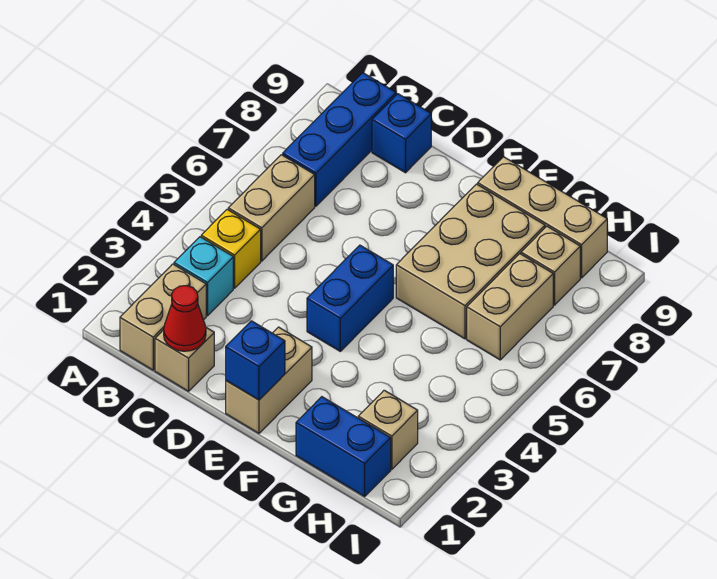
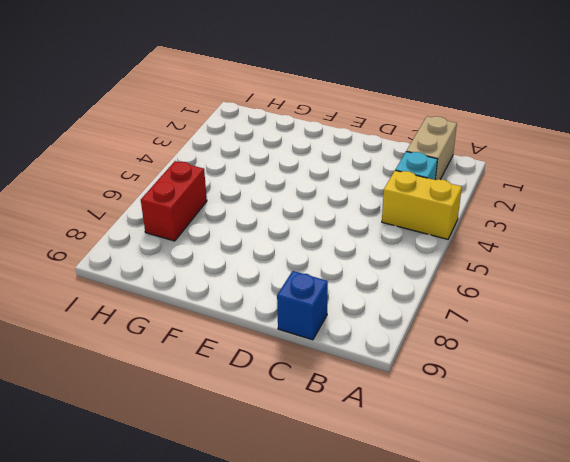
yellow 1x2 brick [382,170,462,239] -> yellow 1x1 brick [201,209,261,288]
red 1x2 brick [141,161,207,241] -> tan 1x2 brick [467,254,553,360]
none -> tan 1x2 brick [228,155,315,261]
none -> blue 1x3 brick [283,73,396,206]
none -> tan 1x1 brick [155,328,214,391]

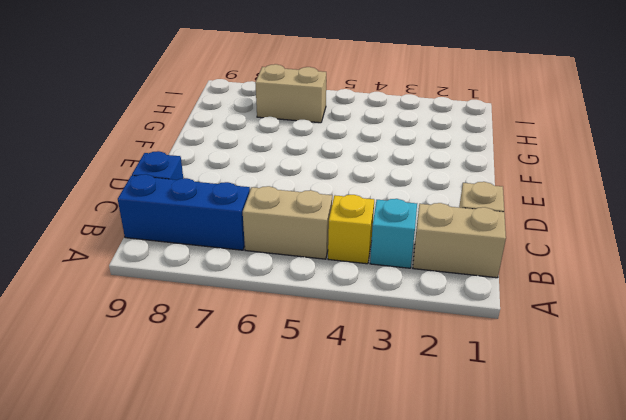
none -> tan 1x2 brick [226,327,312,433]
none -> blue 1x2 brick [307,245,393,351]
none -> tan 2x3 brick [396,184,545,339]

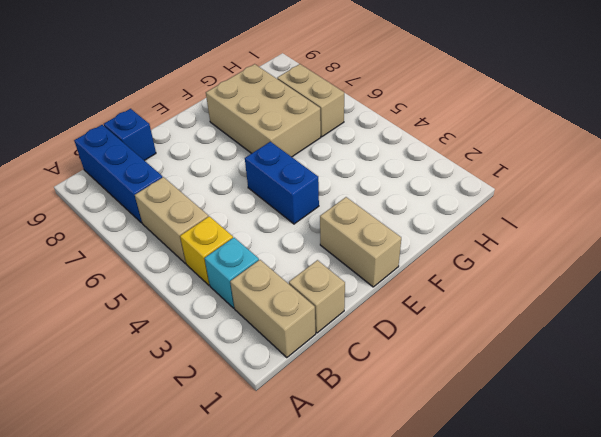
none -> tan 1x3 brick [478,157,607,278]
none -> blue 1x2 brick [296,397,391,497]
none -> tan 1x1 brick [358,390,418,469]

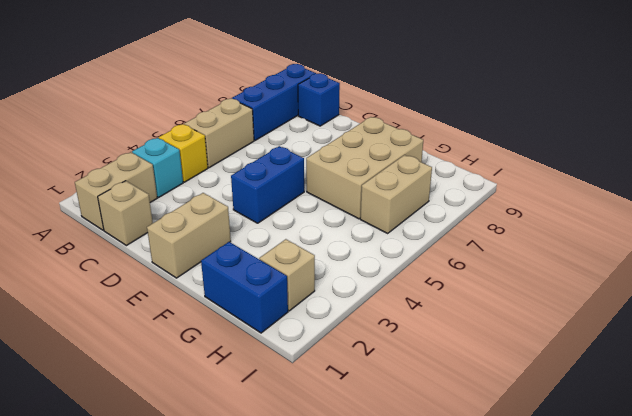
none -> tan 1x3 brick [478,157,607,278]
none -> tan 1x1 brick [521,226,580,305]
none -> red 1x1 cone [164,286,206,351]

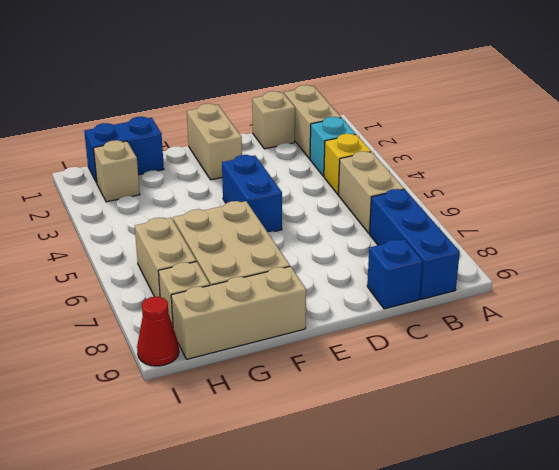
red 1x1 cone [137,297,179,366] -> red 1x1 cone moved to [164,286,206,351]
none -> blue 1x1 brick [226,321,285,400]

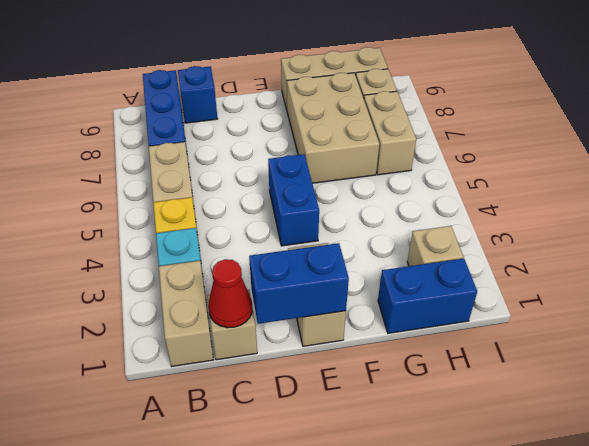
blue 1x2 brick [249,243,349,324] -> blue 1x1 brick [226,321,285,400]

